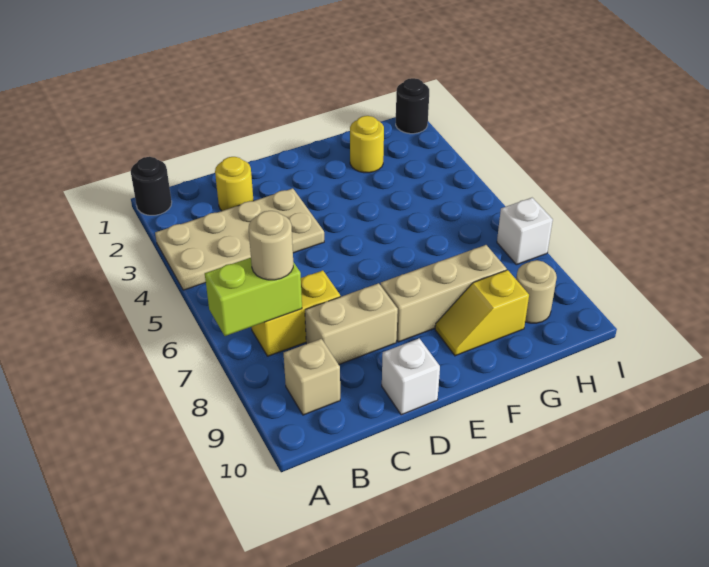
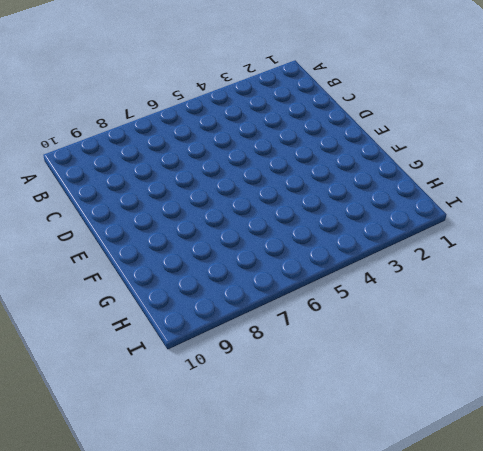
none -> black 1x1 round brick [131,157,172,215]
none -> tan 2x4 plate [155,188,324,290]
none -> yellow 1x2 brick [252,270,340,356]

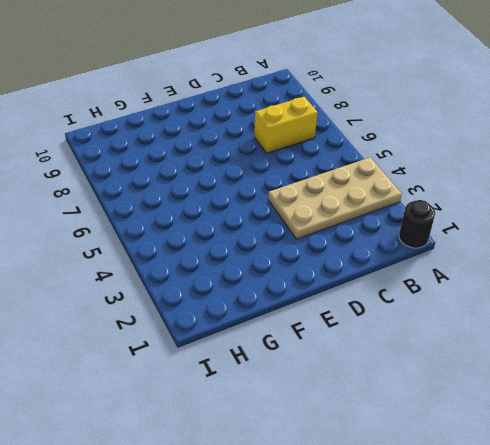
none -> tan 1x1 brick [284,339,340,415]
none -> yellow 1x1 round brick [215,157,254,211]
none -> tan 1x2 brick [305,283,398,364]

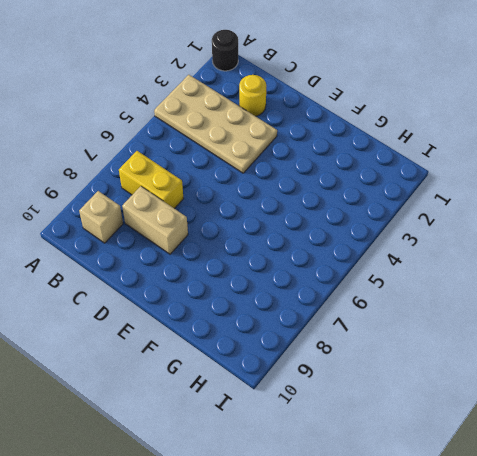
none -> white 1x1 brick [382,338,440,415]
none -> tan 1x3 brick [381,245,507,342]
none -> yellow 1x2 slope [435,270,529,356]

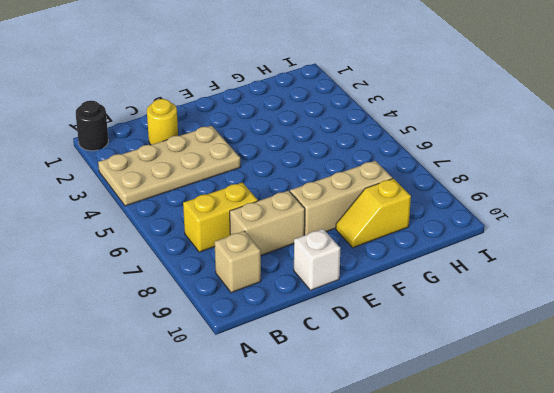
none -> yellow 1x1 round brick [350,116,384,173]
none -> tan 1x1 round brick [516,260,557,323]
none -> black 1x1 round brick [396,78,429,134]

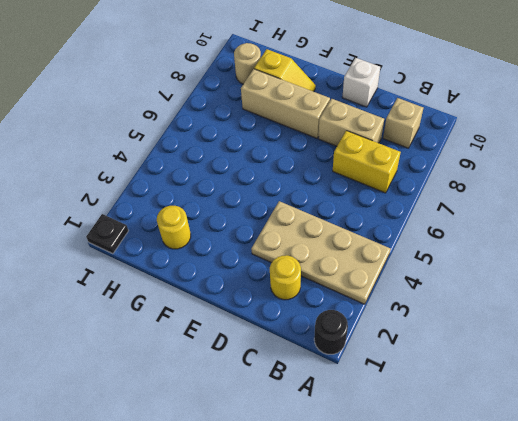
black 1x1 plate [86,214,129,254] -> black 1x1 round brick [396,78,429,134]
none -> white 1x1 brick [497,198,553,265]
none -> lime 1x2 brick [205,258,302,336]
none -> tan 1x1 round brick [249,211,293,280]

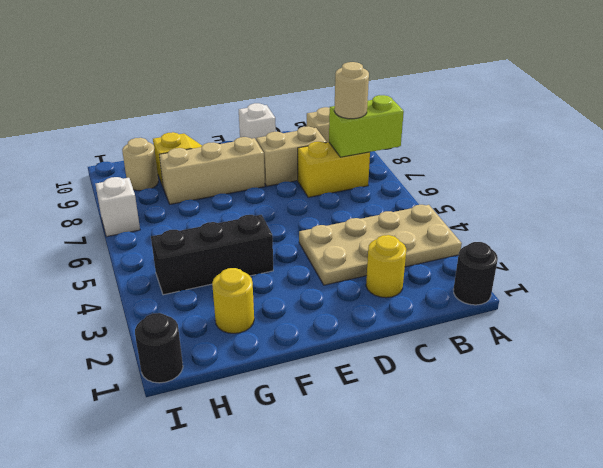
black 1x3 brick [151,215,273,295] -> none

